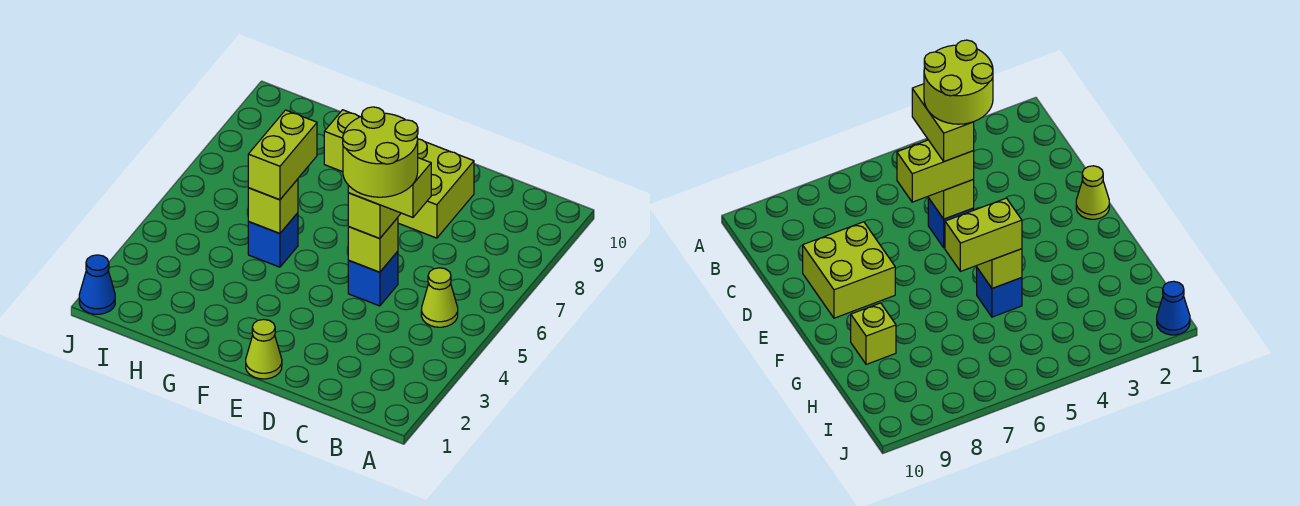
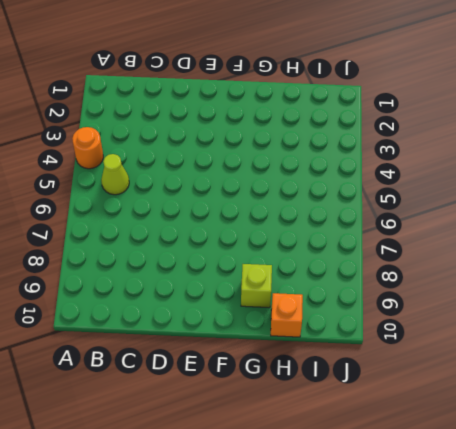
orange 1x1 round brick [72,127,103,169] -> none
orange 1x1 brick [271,293,303,337] -> none
none -> blue 1x1 brick [348,251,398,306]
none -> lime 2x2 brick [398,139,474,238]
none -> lime 1x1 cone [246,319,282,379]

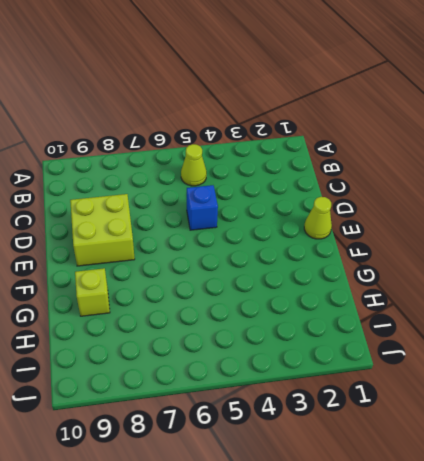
none -> blue 1x1 brick [248,213,298,267]
none -> blue 1x1 cone [79,255,115,314]
none -> lime 1x1 brick [348,218,398,272]

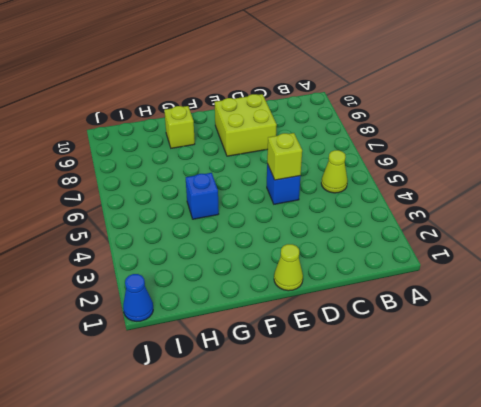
none -> lime 1x1 brick [248,179,298,233]
none -> lime 1x2 brick [348,193,401,239]
none -> lime 1x2 brick [248,110,317,200]

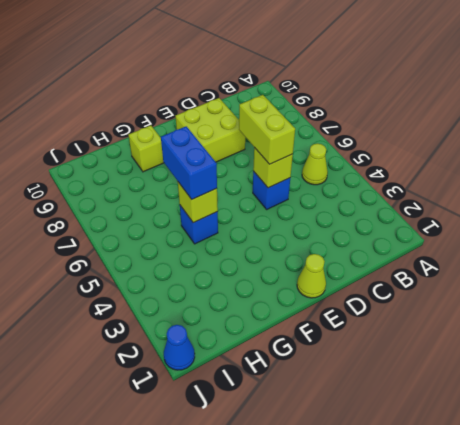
blue 1x2 brick [161,126,217,199] -> lime 1x2 brick [248,110,317,200]
none -> lime 1x2 brick [348,158,431,217]
none -> lime 2x2 round brick [343,107,418,197]

